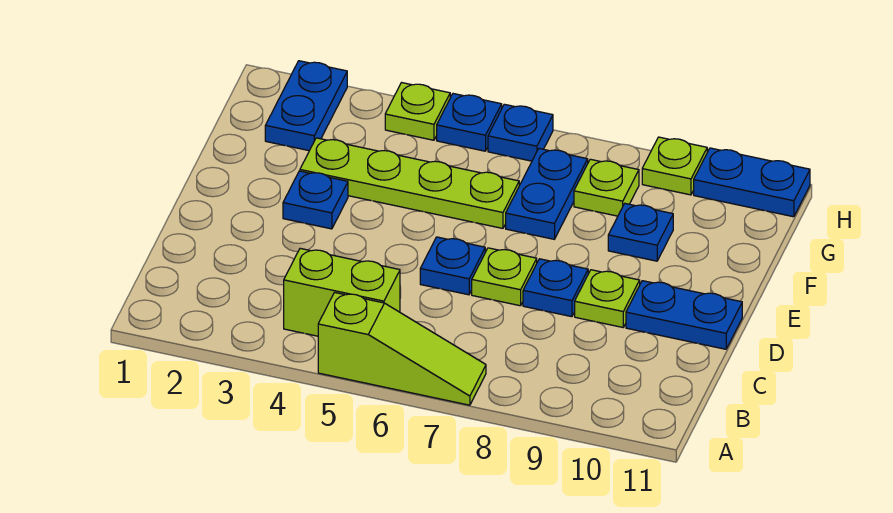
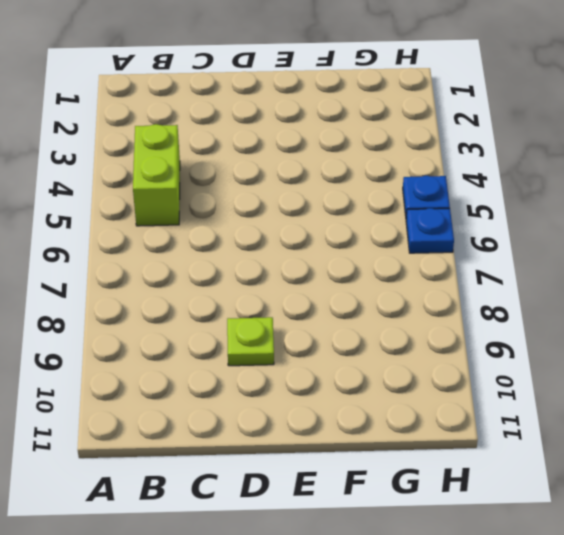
none -> lime 1x3 slope [318,293,486,405]
none -> blue 1x1 plate [420,237,485,295]
none -> lime 1x1 plate [472,248,537,306]

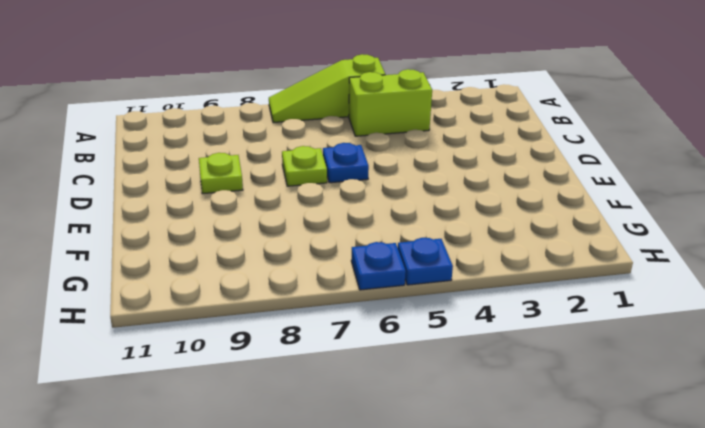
none -> blue 1x1 plate [523,259,588,317]
none -> blue 1x2 plate [626,281,742,349]
none -> blue 1x1 plate [283,171,348,229]

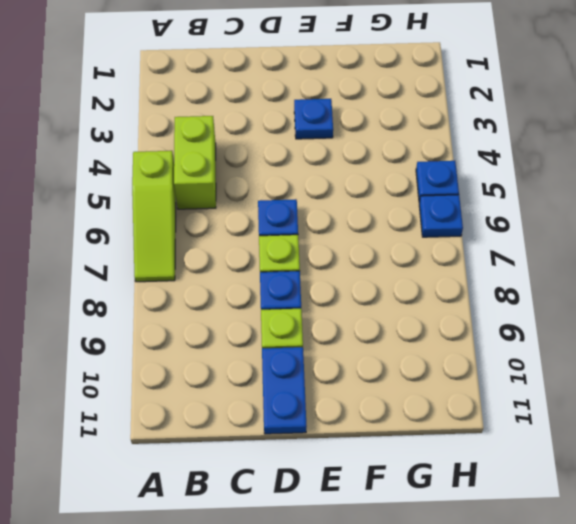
none -> lime 1x4 plate [300,138,519,228]
none -> blue 1x2 plate [506,149,588,239]
none -> blue 1x1 plate [608,204,673,261]

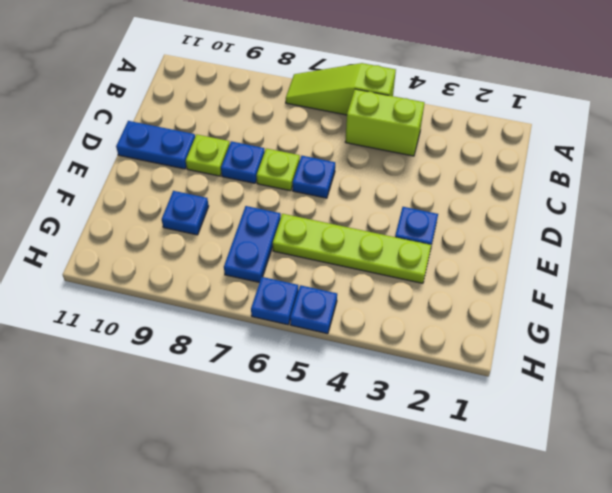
none -> blue 1x2 plate [265,61,347,151]
none -> lime 1x1 plate [574,159,639,216]
none -> lime 1x1 plate [385,83,450,140]

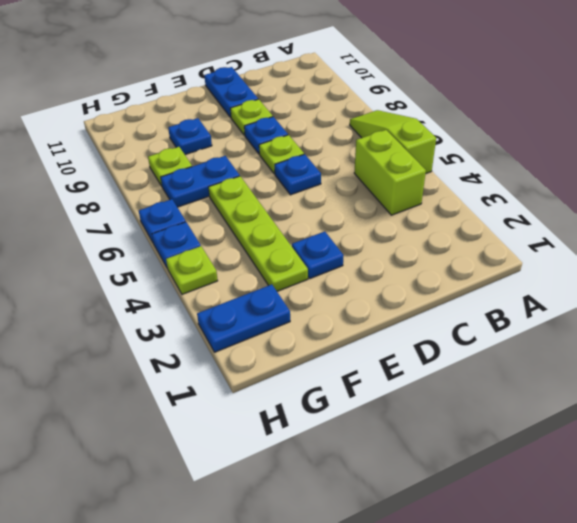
none -> lime 1x1 plate [642,137,707,195]
none -> blue 1x2 plate [694,148,810,217]

